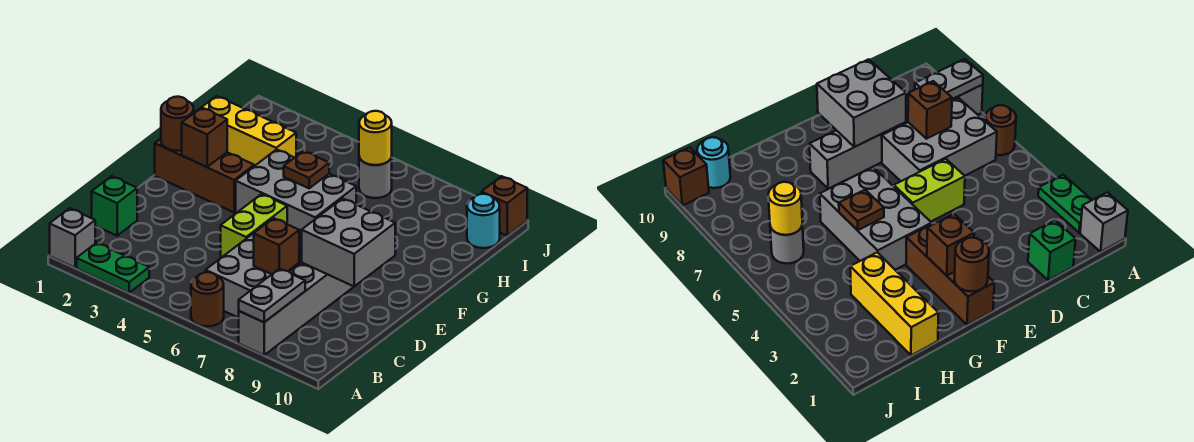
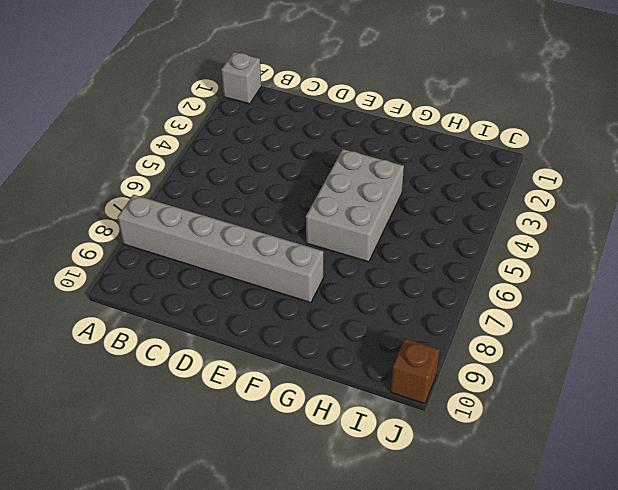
none -> green 1x2 plate [77,243,149,293]
none -> brown 1x1 round brick [191,272,224,326]
none -> grey 2x3 brick [206,233,302,318]

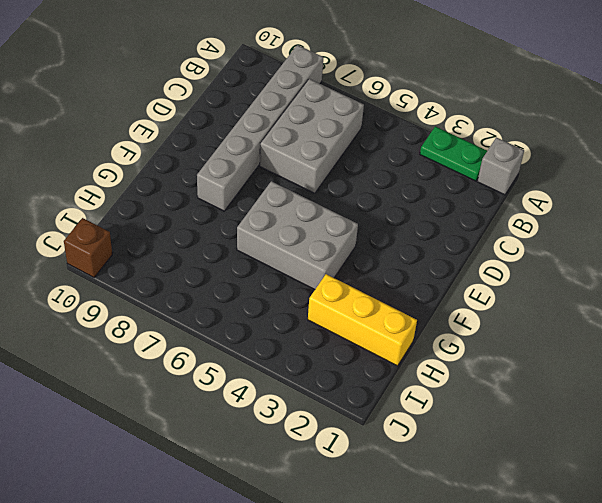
none -> brown 1x1 round brick [191,272,224,326]
none -> green 1x1 brick [92,176,137,236]
none -> lime 1x2 brick [221,194,287,258]

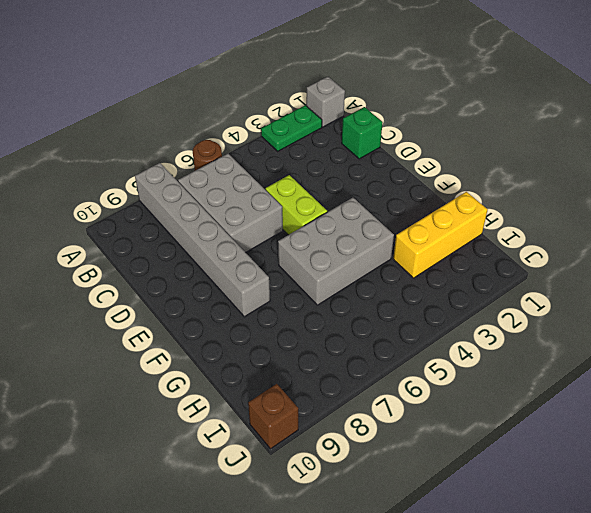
none -> brown 1x3 brick [155,139,254,212]
none -> grey 1x1 round brick [359,157,392,198]
none -> cyan 1x1 round brick [467,194,500,248]

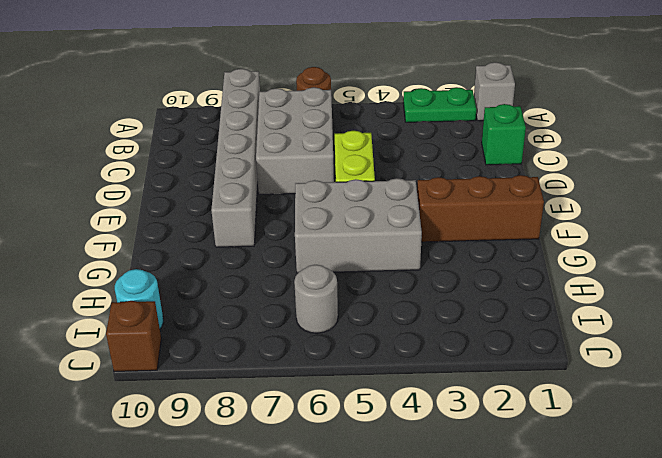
none -> yellow 1x3 brick [202,96,296,166]
none -> grey 1x2 plate [239,269,305,322]
none -> brown 1x1 brick [254,218,299,274]

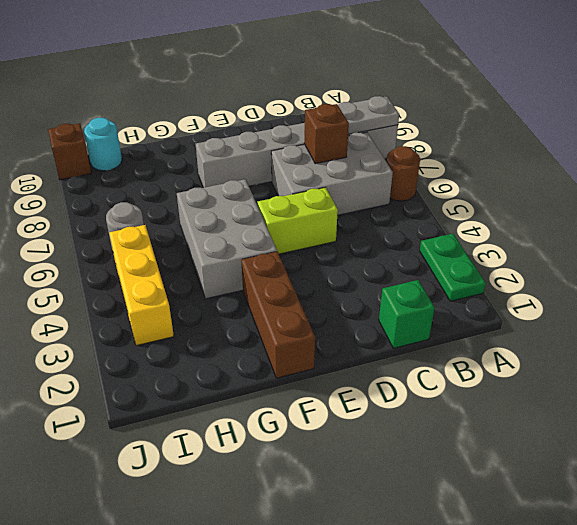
yellow 1x3 brick [109,225,174,346] -> yellow 1x3 brick moved to [202,96,296,166]
none -> grey 1x1 brick [50,208,95,268]
none -> grey 2x2 brick [302,198,395,286]
none -> brown 1x1 round brick [161,97,194,151]

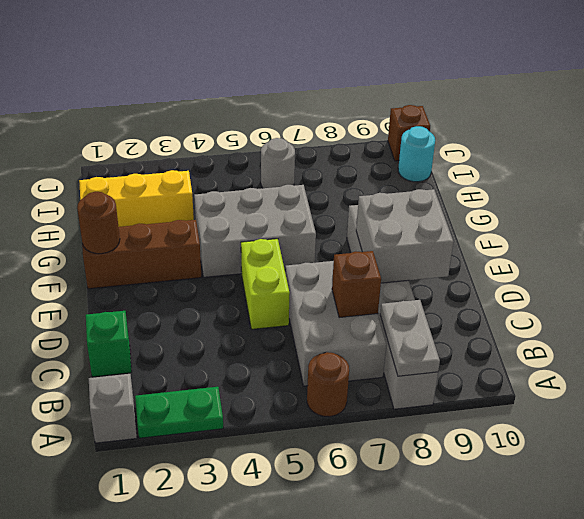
none -> brown 1x1 brick [182,107,227,167]
none -> brown 1x1 plate [284,151,329,188]
none -> yellow 1x1 round brick [359,111,392,165]

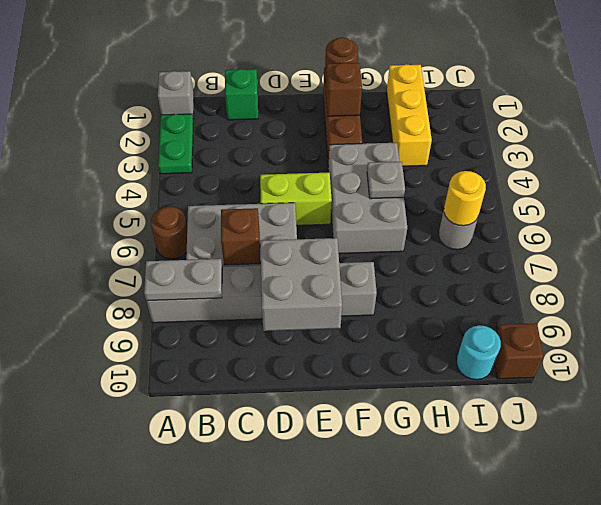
grey 1x1 plate [367,162,405,199] -> brown 1x1 plate [284,151,329,188]

